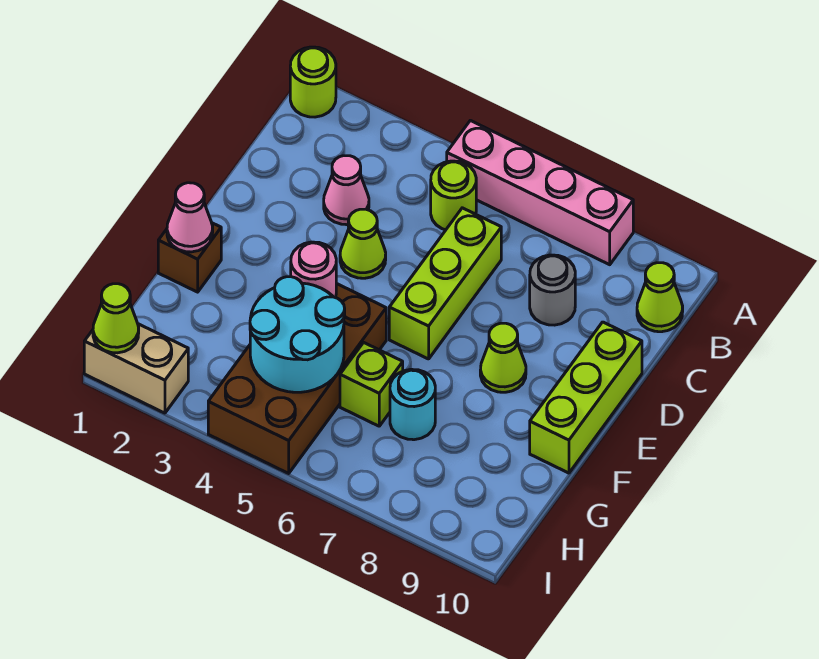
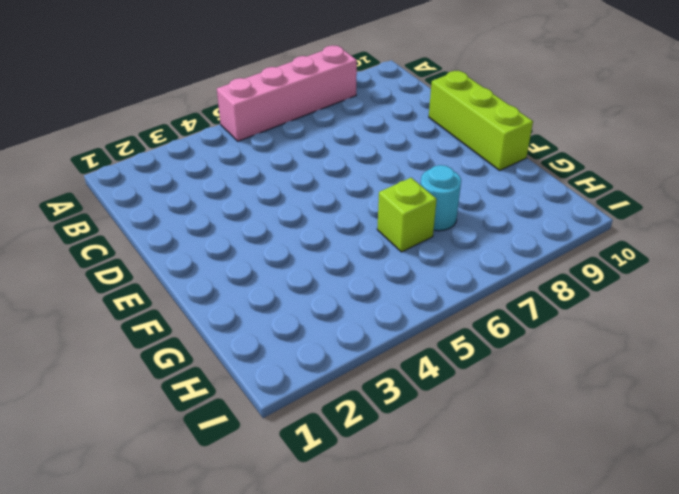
none -> lime 1x1 round brick [290,47,336,117]
none -> lime 1x1 round brick [431,161,476,230]
none -> lime 1x1 cone [637,263,683,332]

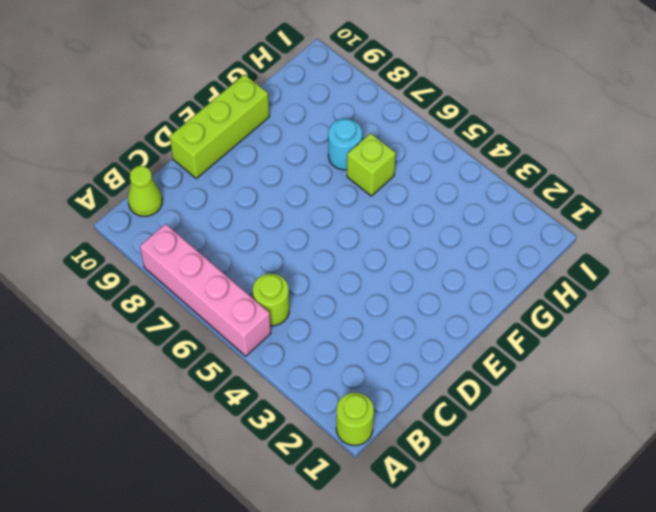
none -> pink 1x1 cone [324,156,369,225]
none -> lime 1x3 brick [389,208,501,359]
none -> grey 1x1 round brick [530,255,575,325]

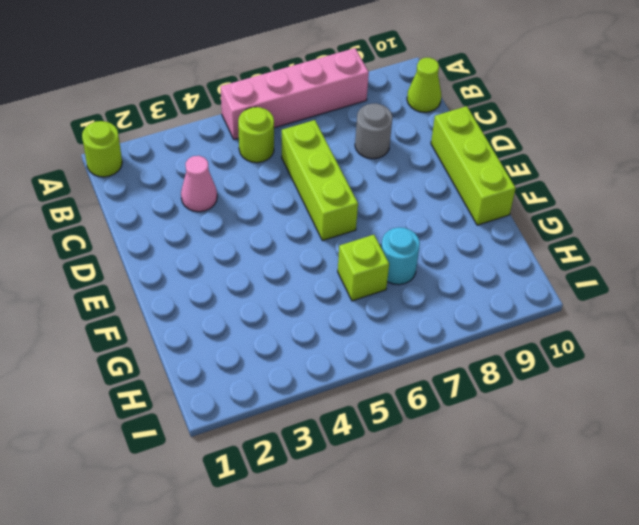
none -> lime 1x1 cone [340,209,386,278]
none -> lime 1x1 cone [480,323,526,392]
none -> brown 1x1 brick [158,223,221,292]

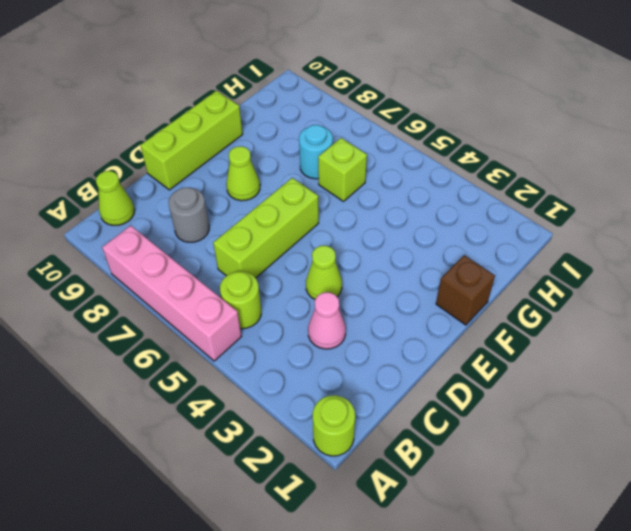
none -> brown 2x4 brick [208,283,386,473]
none -> tan 1x2 brick [84,324,188,413]
none -> pink 1x1 cone [167,183,213,252]

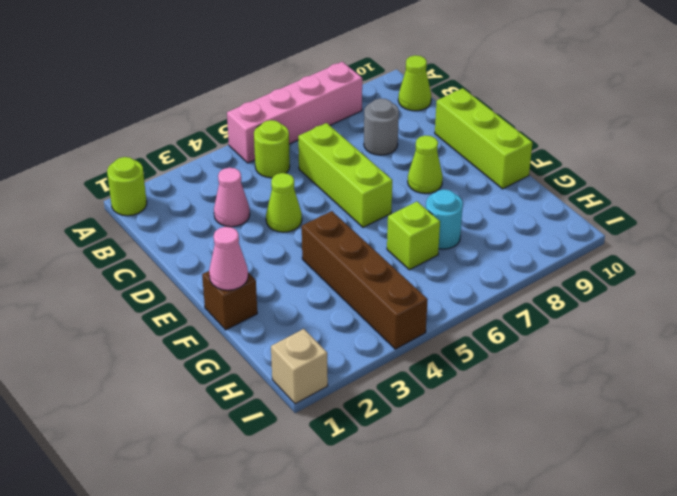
brown 1x4 brick [302,211,428,349] -> brown 2x4 brick [208,283,386,473]
tan 1x1 brick [271,329,328,404] -> tan 1x2 brick [84,324,188,413]
none -> pink 1x1 round brick [291,242,336,298]
none -> cyan 2x2 round brick [250,277,345,392]
none -> lime 1x1 cone [93,284,139,353]

